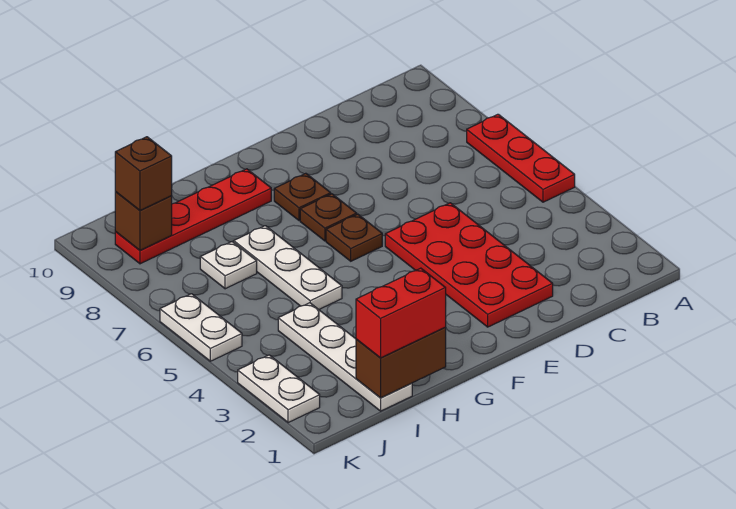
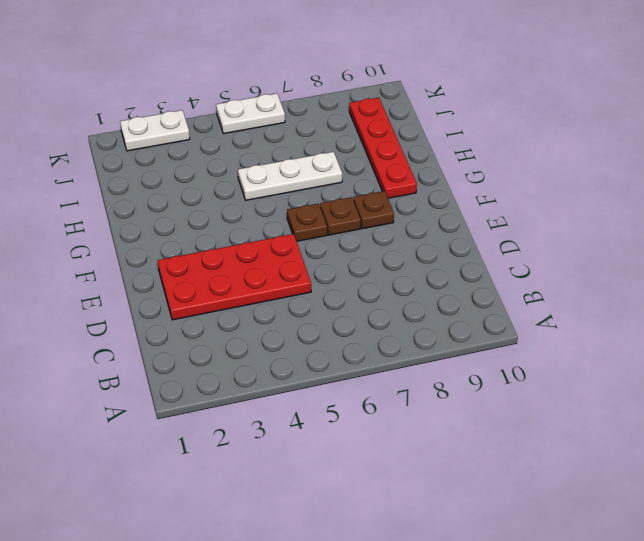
none -> red 1x3 plate [467,114,575,202]
none -> white 1x4 plate [278,303,412,411]
none -> white 1x1 plate [200,242,257,289]

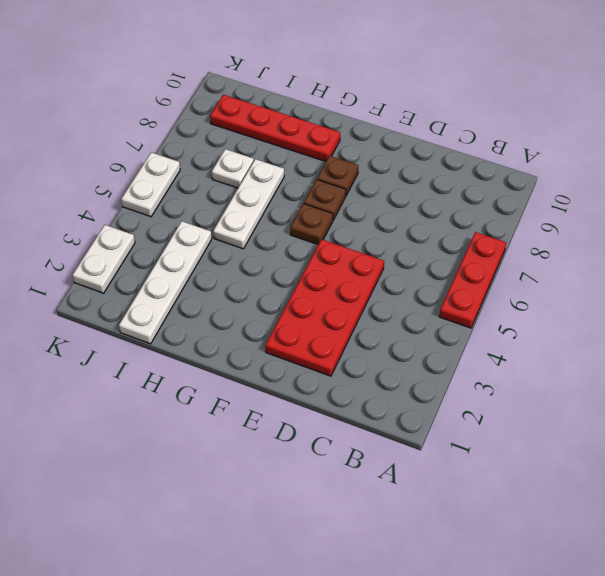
none -> brown 1x2 brick [356,327,446,398]
none -> brown 1x1 brick [115,192,172,251]
none -> red 1x2 brick [356,268,446,358]

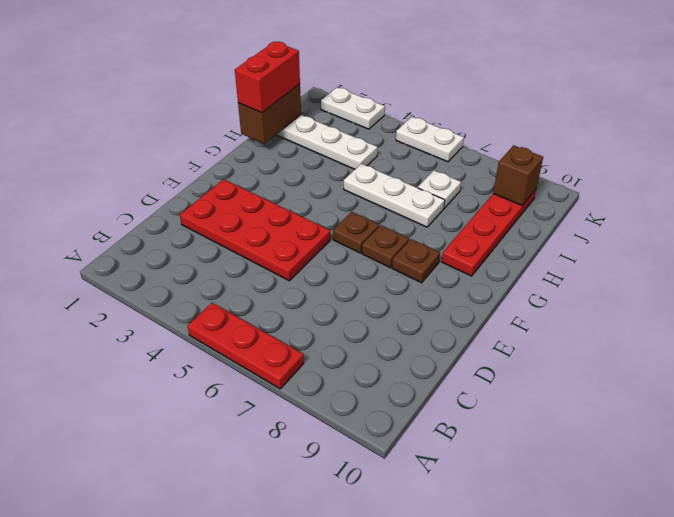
none -> brown 1x1 brick [115,137,172,210]

